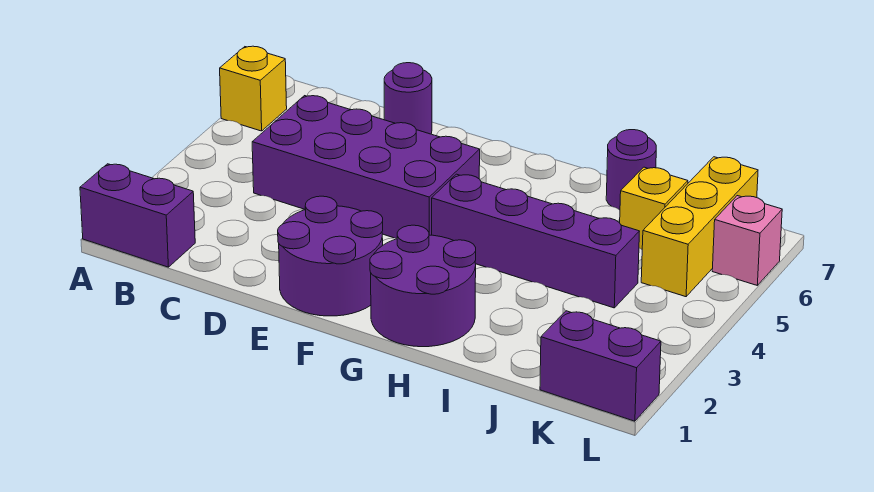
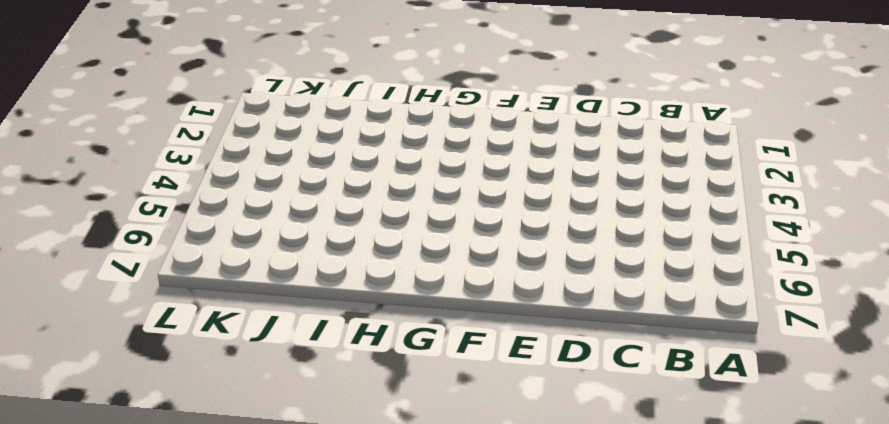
none -> purple 1x2 brick [80,164,195,267]
none -> yellow 1x1 brick [220,46,287,131]
none -> purple 2x4 brick [252,96,480,238]

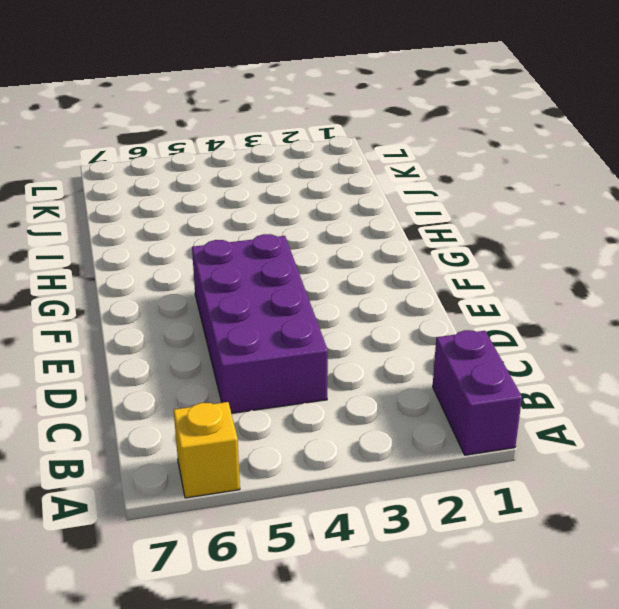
none -> purple 1x1 round brick [384,63,432,134]
none -> purple 2x2 round brick [278,196,383,316]
none -> purple 2x2 round brick [370,225,476,347]

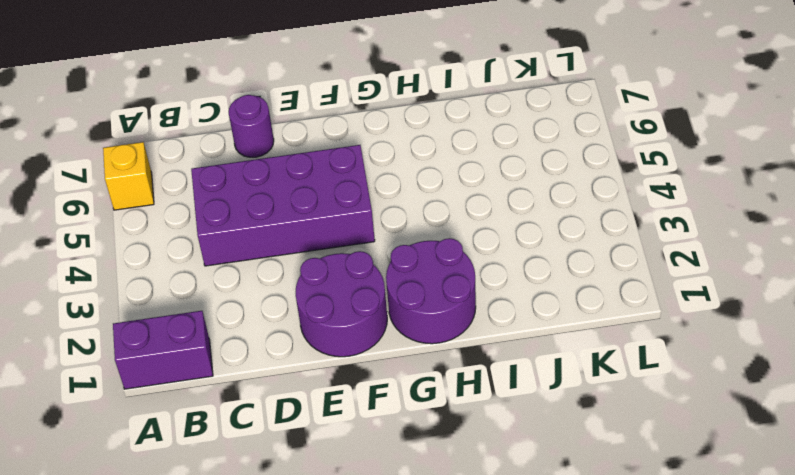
none -> purple 1x4 brick [432,174,640,308]
none -> purple 1x1 round brick [606,130,656,210]
none -> yellow 1x1 brick [620,167,688,249]

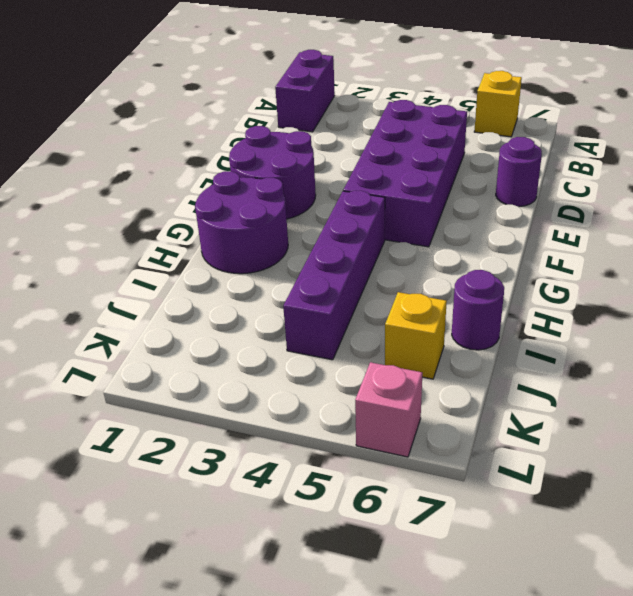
none -> purple 1x2 brick [540,311,661,421]
none -> yellow 1x3 brick [641,157,758,297]

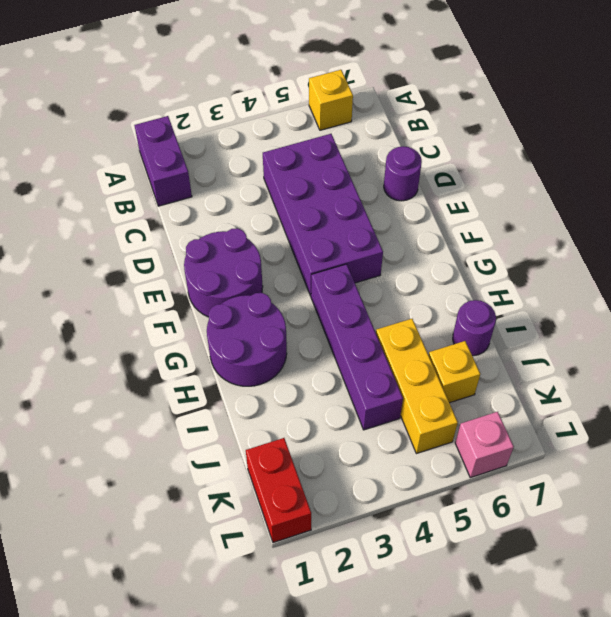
yellow 1x3 brick [376,319,458,454] -> yellow 1x3 brick turned to [641,157,758,297]
red 1x2 brick [246,438,311,543] -> purple 1x2 brick [540,311,661,421]

